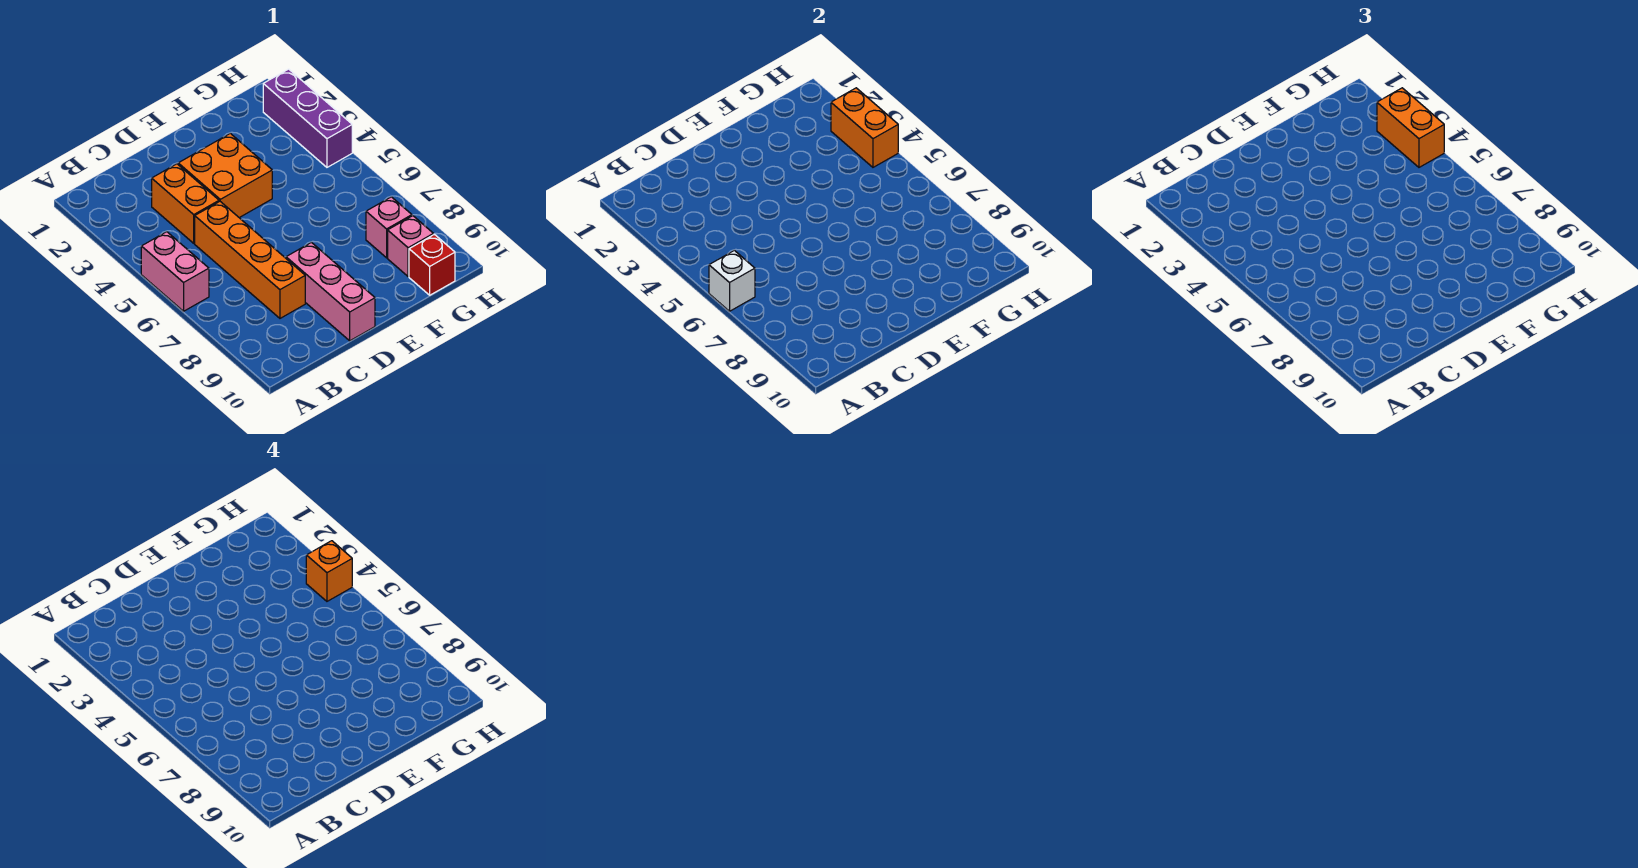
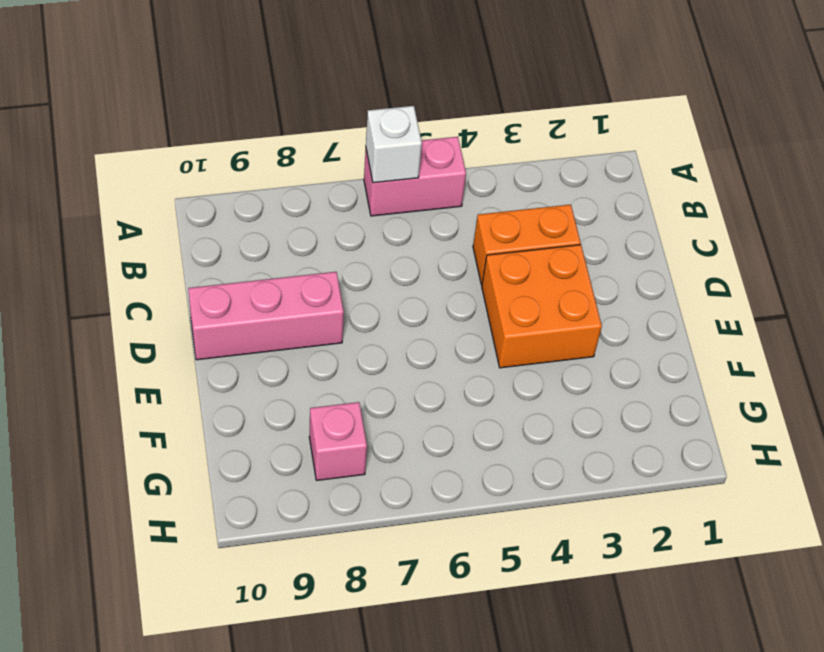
none -> orange 1x4 brick [195,202,305,318]
none -> pink 1x1 brick [388,216,433,277]
none -> red 1x1 brick [409,234,455,295]

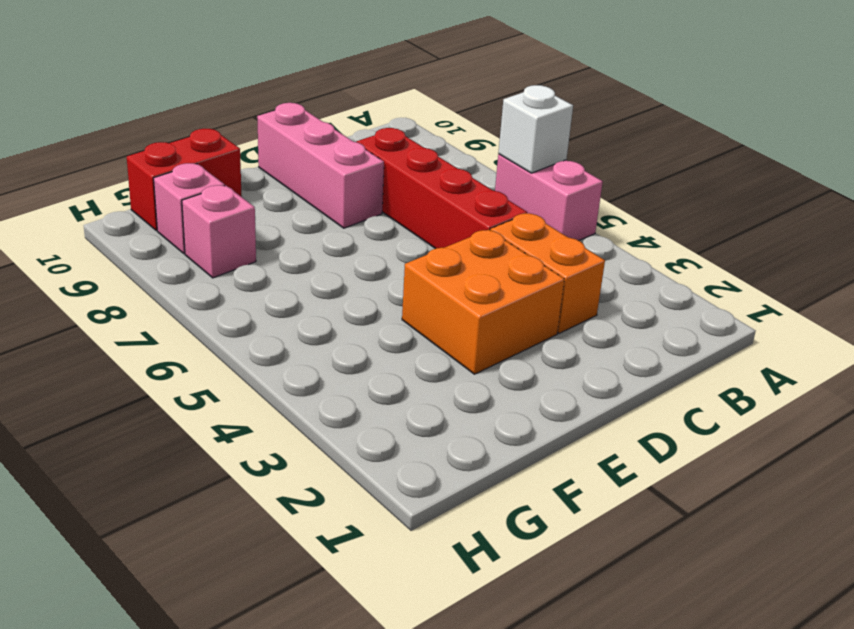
red 1x4 brick [357,128,527,249] -> orange 1x4 brick [195,202,305,318]
red 1x2 brick [127,129,242,231] -> red 1x1 brick [409,234,455,295]
none -> purple 1x3 brick [263,69,352,167]
none -> orange 1x2 brick [831,88,898,167]
none -> orange 1x2 brick [1377,88,1444,167]

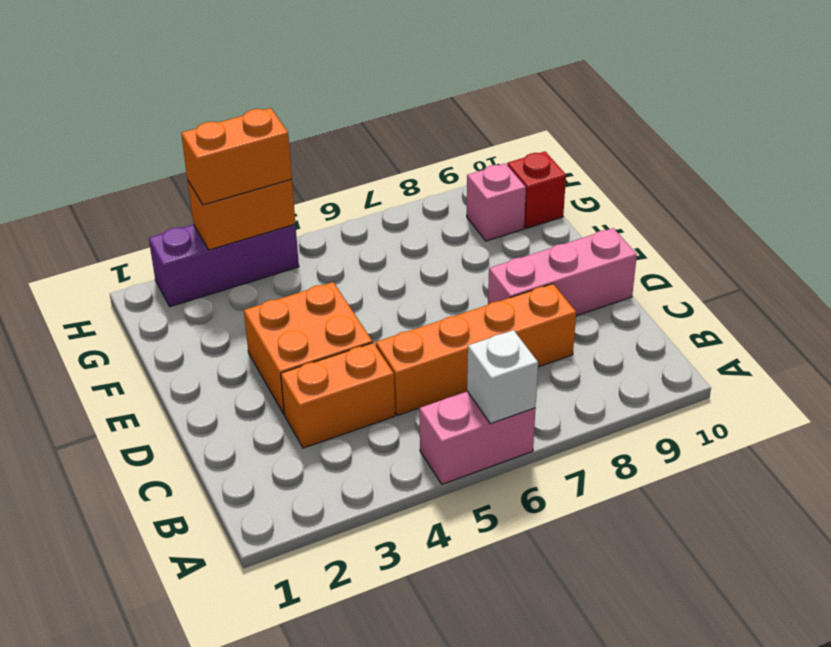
none -> pink 1x1 brick [366,197,412,258]
none -> orange 1x1 brick [306,541,352,601]

